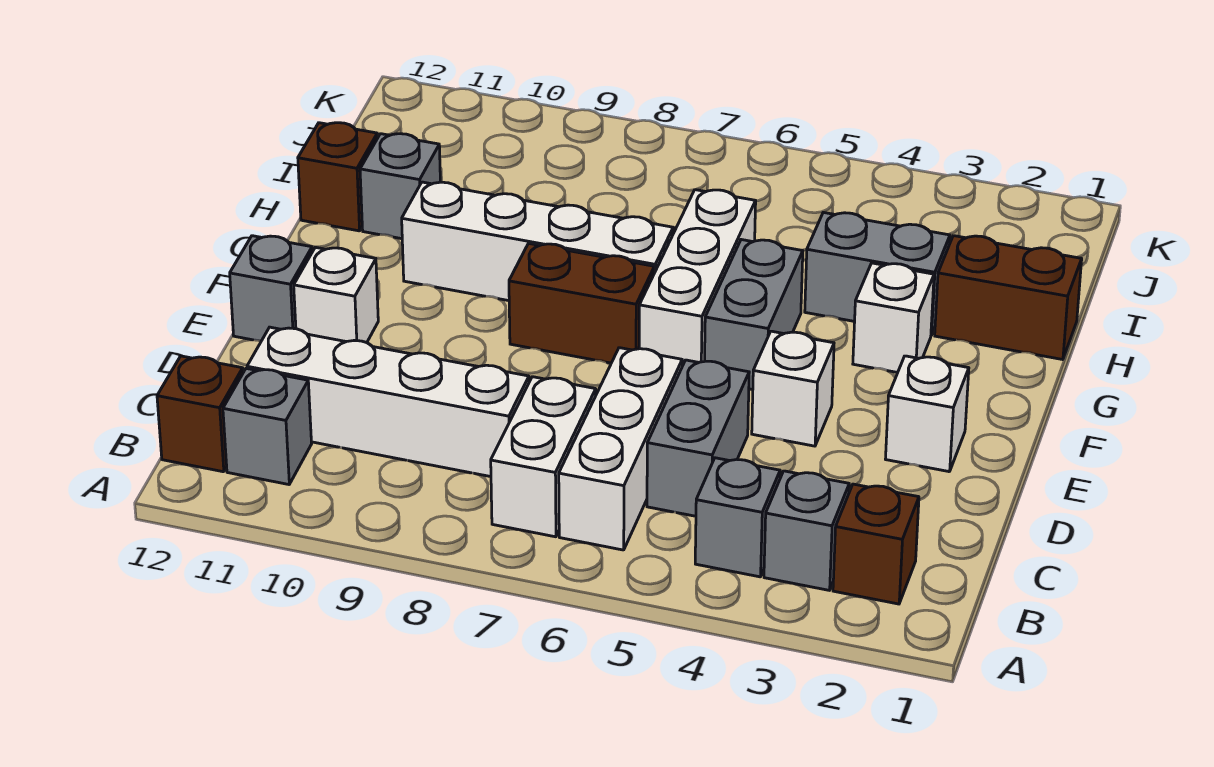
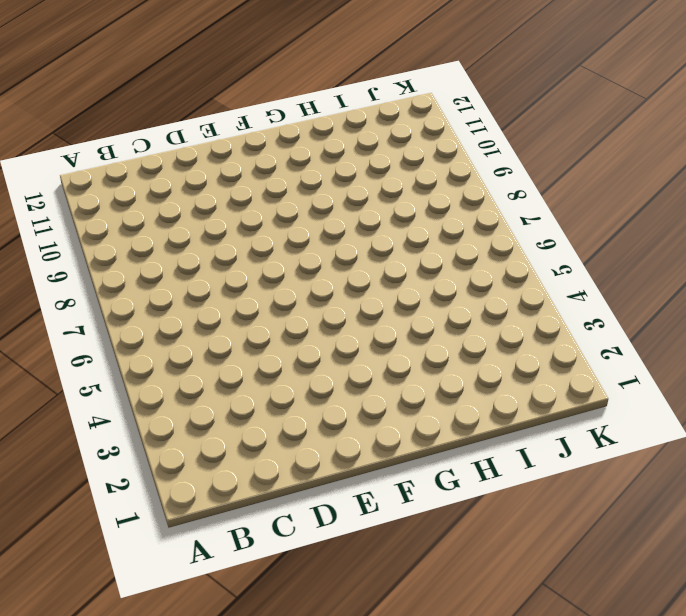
none -> brown 1x1 brick [833,484,919,604]
none -> grey 1x1 brick [764,471,849,590]
none -> grey 1x1 brick [695,458,780,577]

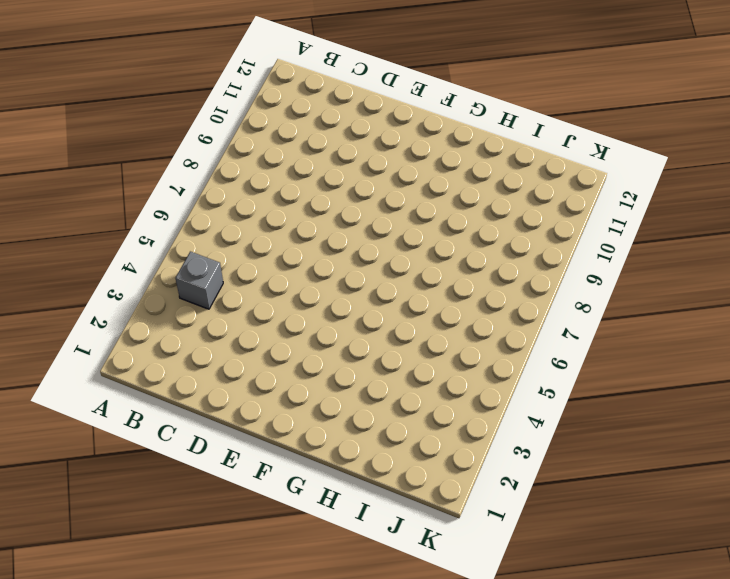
none -> brown 1x1 brick [833,484,919,604]
none -> grey 1x1 brick [764,471,849,590]
none -> white 1x3 brick [559,348,682,550]

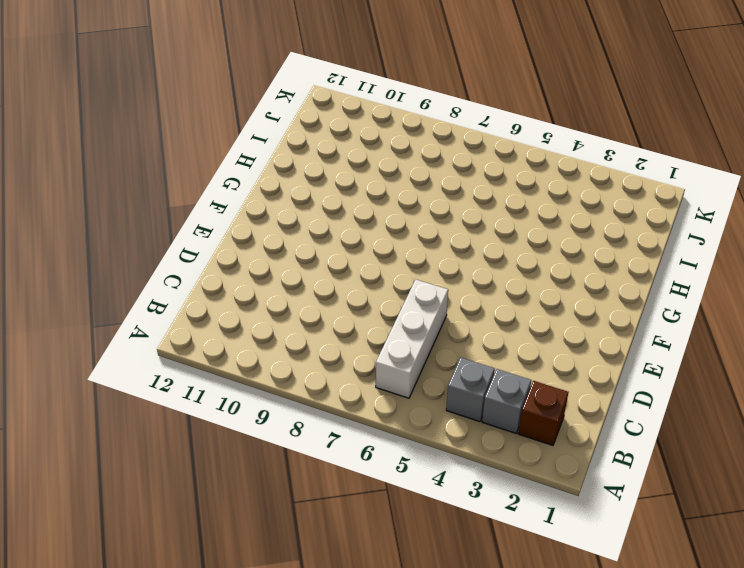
none -> white 1x2 brick [491,377,596,537]
none -> grey 1x1 brick [223,368,312,484]
none -> brown 1x1 brick [157,356,243,472]

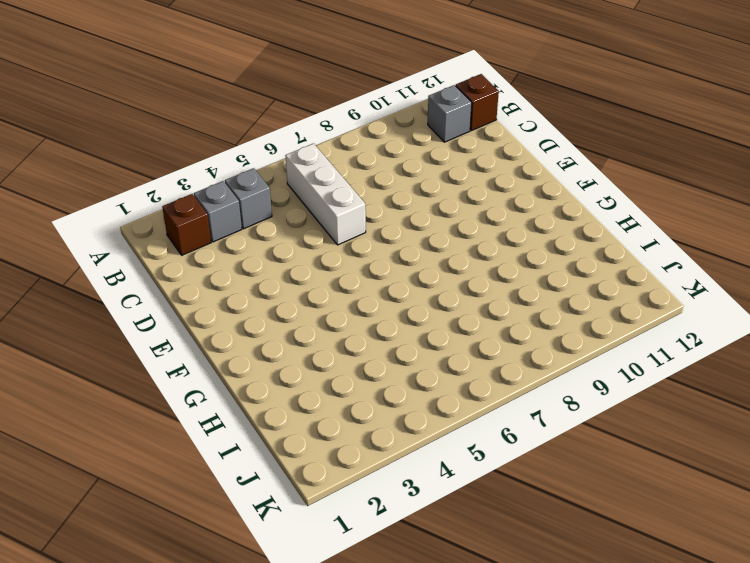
none -> white 1x2 brick [491,377,596,537]
none -> grey 1x2 brick [647,360,749,516]
none -> white 1x4 brick [247,327,529,477]

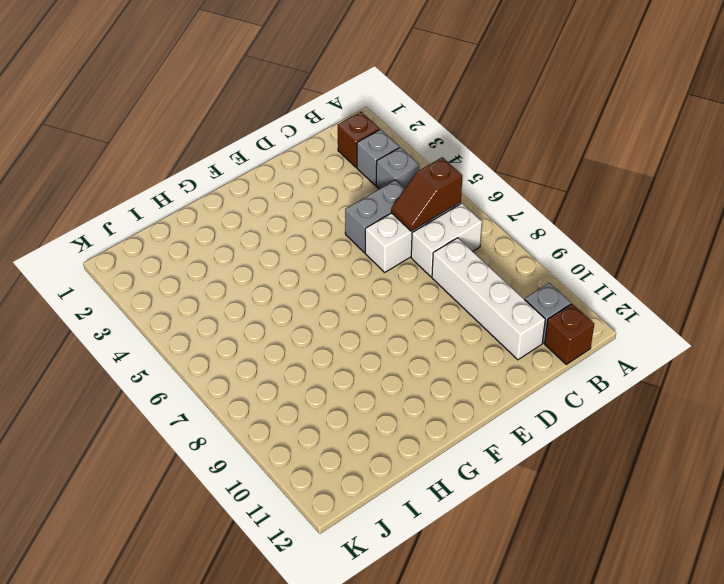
brown 1x2 slope [391,157,463,231] -> none
none -> white 1x1 brick [886,356,969,472]
none -> white 1x1 brick [752,331,834,446]
none -> white 1x1 brick [294,247,378,343]

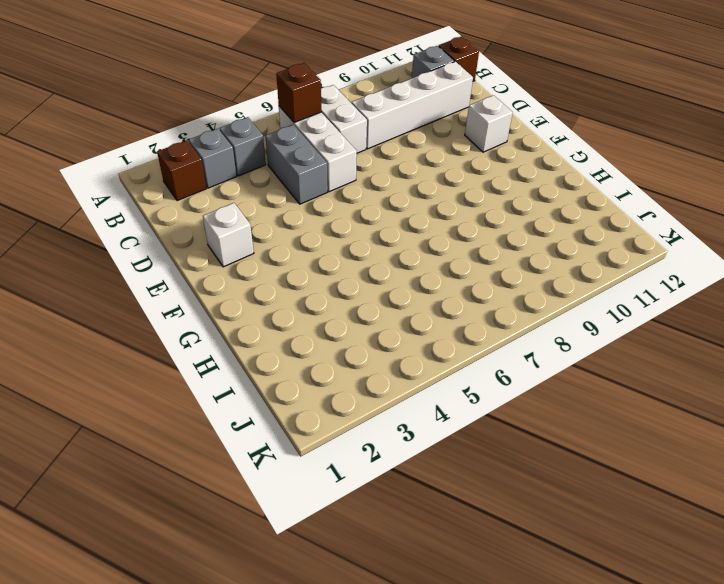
brown 1x1 brick [276,63,321,123] -> brown 1x1 brick moved to [298,123,378,231]
none -> white 1x1 brick [752,331,834,446]
none -> grey 1x1 brick [230,236,312,341]
none -> grey 1x2 brick [705,240,803,390]

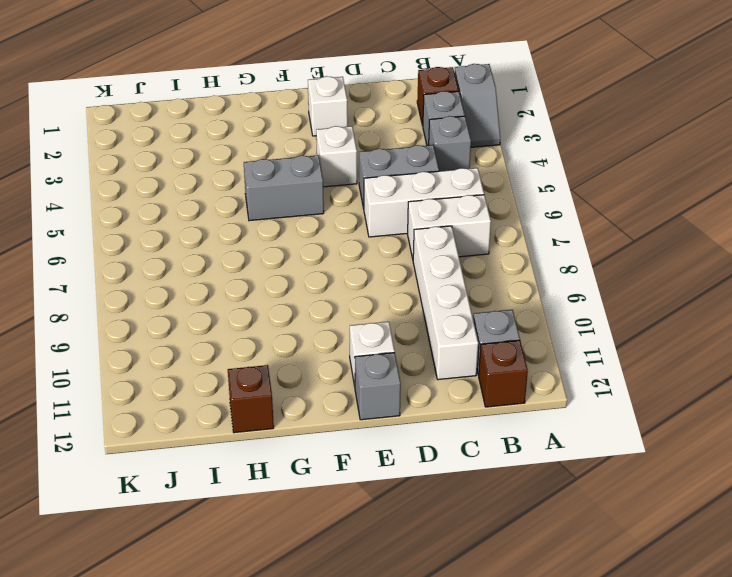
grey 1x2 slope [455,64,500,147] -> none
none -> white 1x3 brick [639,190,756,366]
none -> brown 1x2 brick [509,243,654,363]
none -> white 1x1 brick [853,263,934,373]

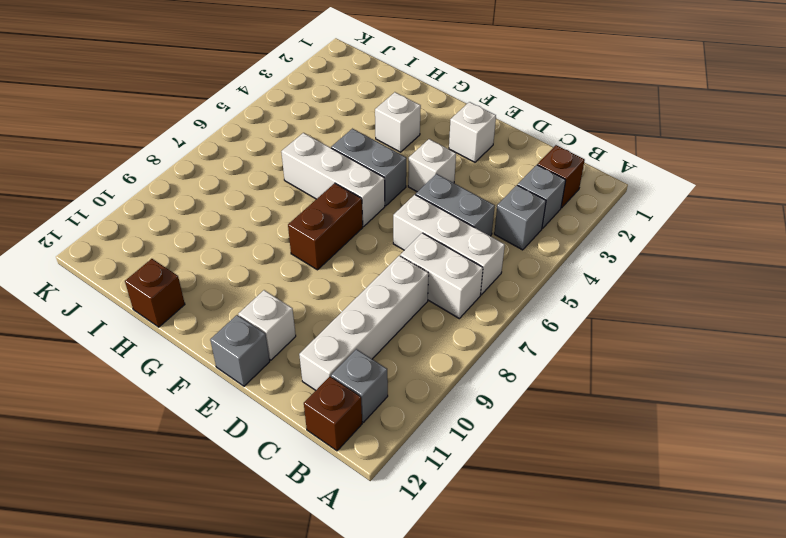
none -> white 1x4 brick [402,182,673,301]
none -> brown 1x2 brick [935,236,1082,360]
none -> grey 1x2 brick [805,212,950,335]

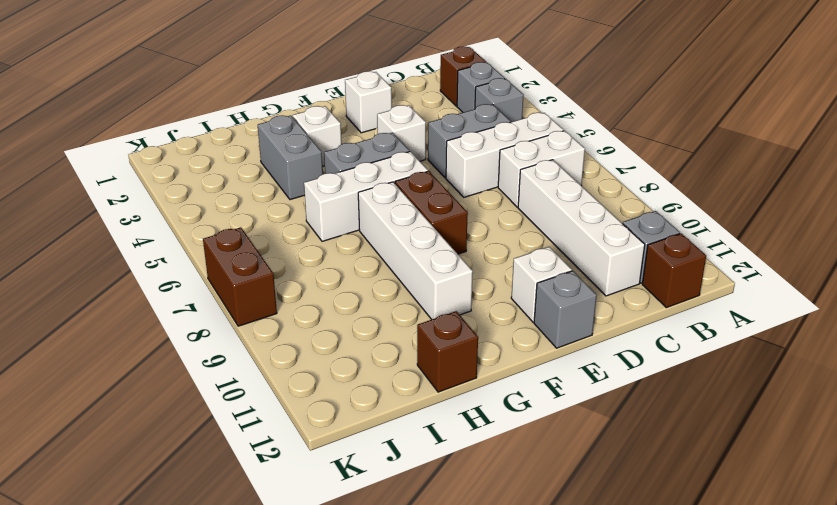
brown 1x2 brick [203,227,277,326] -> brown 1x2 brick moved to [935,236,1082,360]
none -> grey 1x1 brick [360,134,440,239]

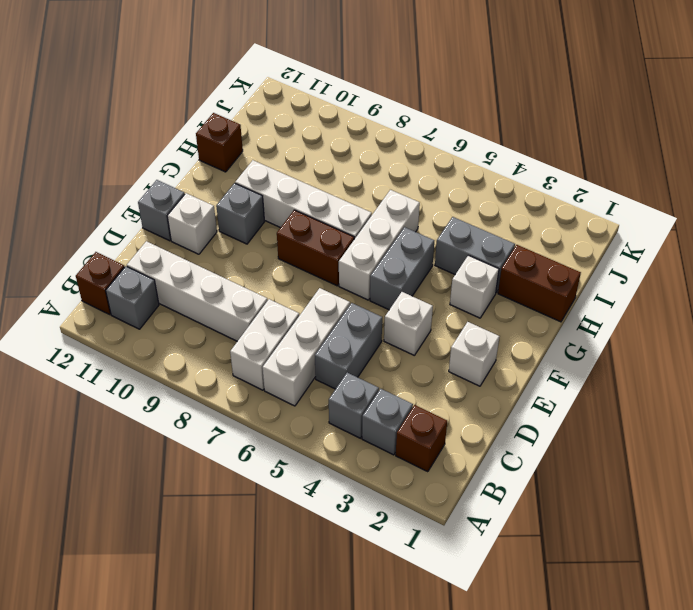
grey 1x1 brick [216,183,264,244] -> grey 1x1 brick moved to [360,134,440,239]

